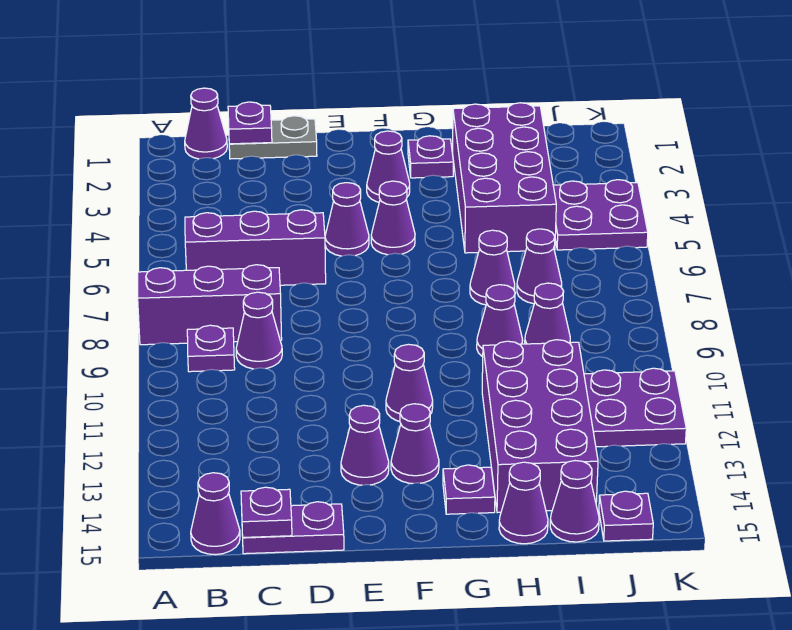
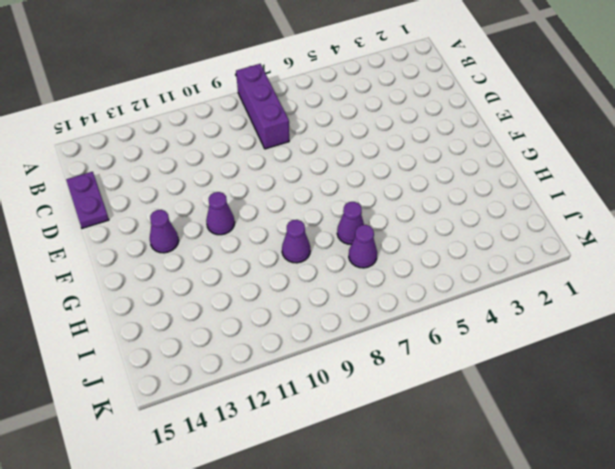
none -> purple 1x1 cone [185,88,227,159]
none -> purple 1x3 brick [185,210,326,285]
none -> purple 1x1 plate [187,325,235,372]

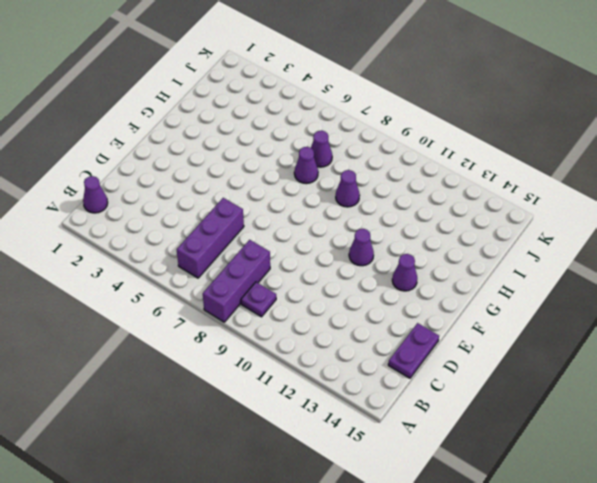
none -> purple 1x1 cone [191,473,240,555]
none -> grey 1x2 plate [229,116,317,159]
none -> purple 1x1 cone [236,292,282,369]

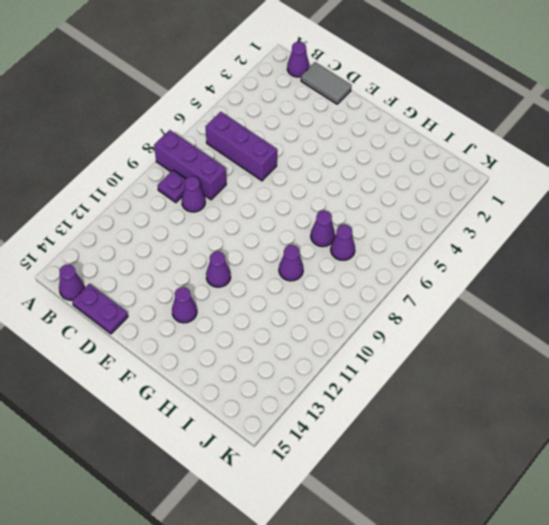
grey 1x2 tile [301,62,352,104] -> grey 1x2 plate [229,116,317,159]
none -> purple 1x1 cone [325,183,369,256]
none -> purple 1x1 cone [341,405,389,485]
none -> purple 1x1 cone [367,131,410,202]

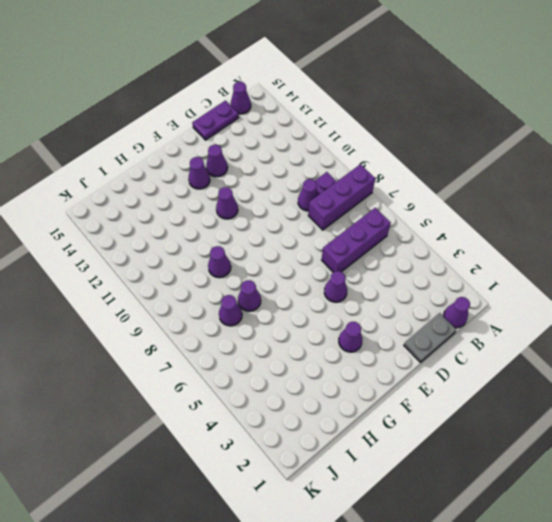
none -> purple 1x1 cone [371,181,415,255]
none -> purple 1x1 plate [408,136,453,178]
none -> purple 1x1 plate [443,465,495,514]

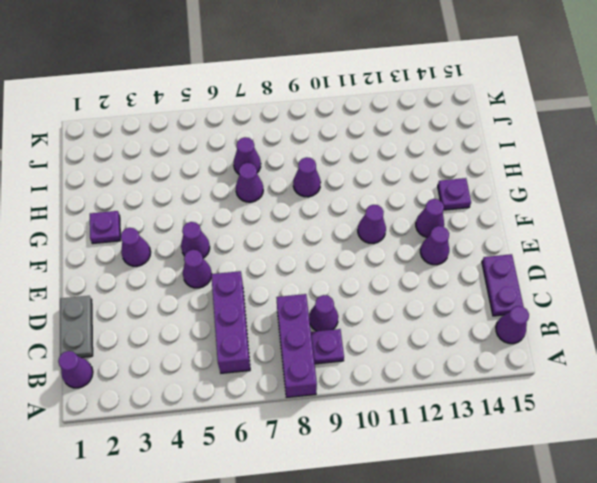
none -> purple 2x4 brick [453,103,556,253]
none -> purple 2x4 brick [482,340,598,513]
none -> purple 1x1 cone [499,462,548,544]

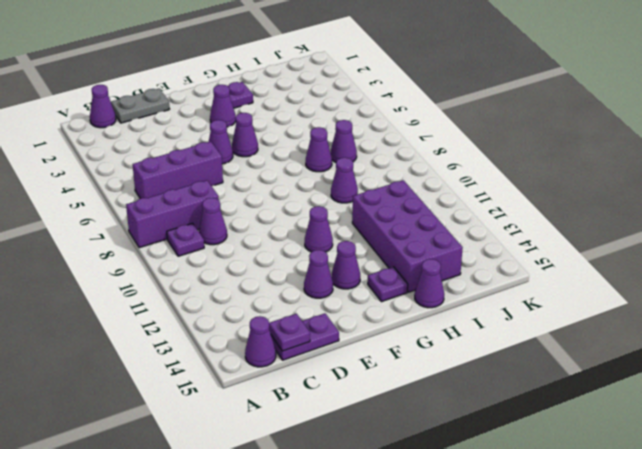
none -> purple 2x4 brick [453,103,556,253]
none -> purple 1x1 cone [525,283,570,344]
none -> purple 1x1 cone [550,461,599,542]

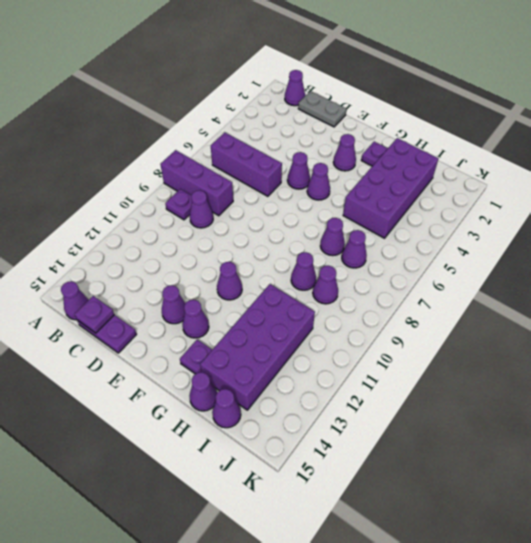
none -> purple 2x2 plate [553,180,648,250]
none -> purple 2x2 plate [584,368,686,447]
none -> purple 1x1 plate [599,491,653,541]

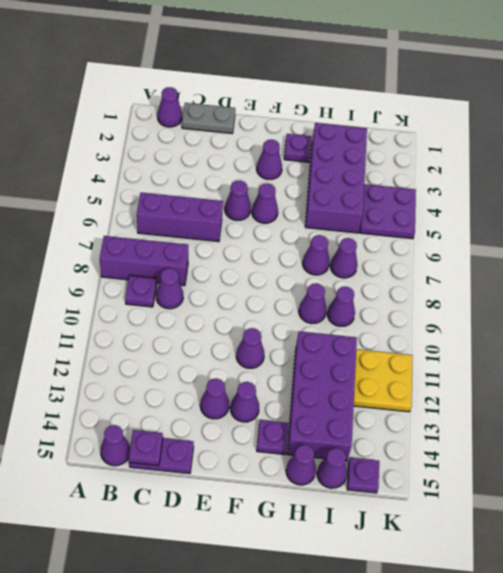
yellow 2x2 plate [354,349,413,412] -> purple 2x2 plate [584,368,686,447]
none -> purple 1x1 plate [228,102,272,144]

